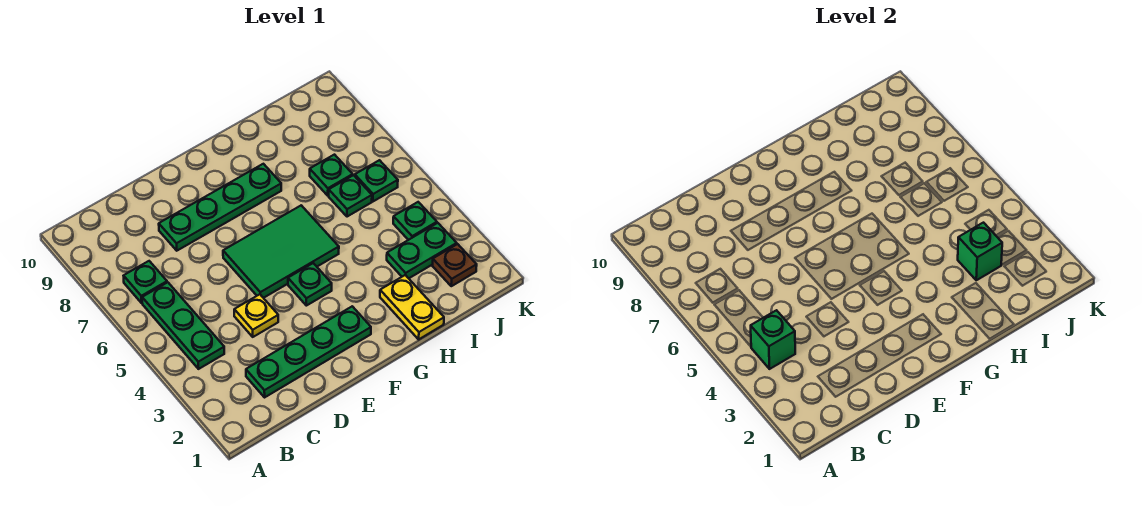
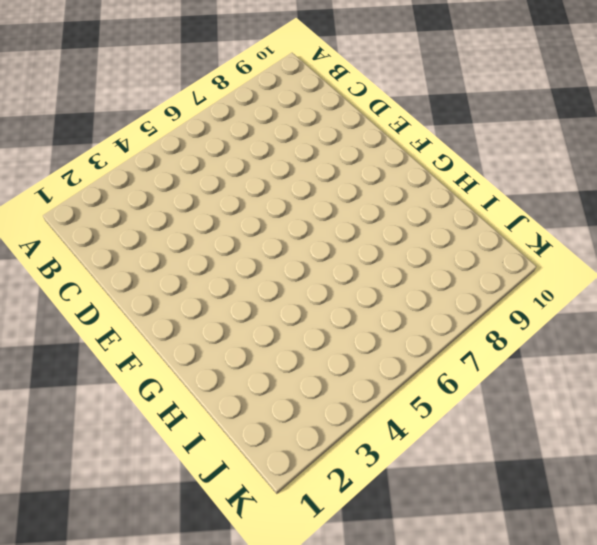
none -> green 1x3 plate [142,282,224,369]
none -> green 1x1 plate [124,261,167,303]
none -> green 1x4 plate [246,306,371,397]

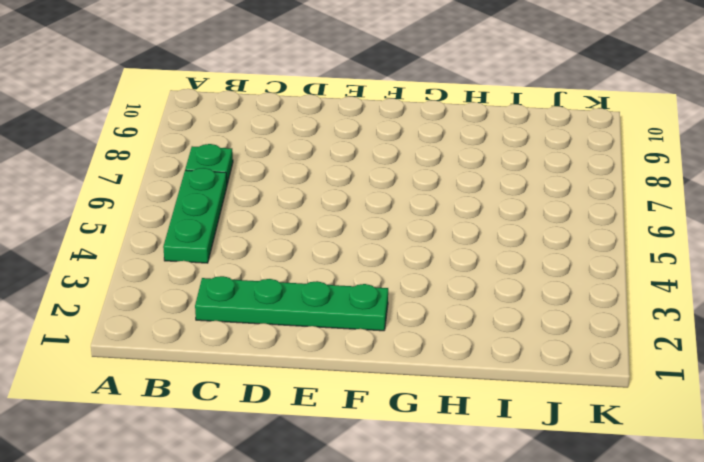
none -> yellow 1x1 plate [234,294,278,337]
none -> green 1x4 plate [159,164,281,251]
none -> green 2x3 tile [223,205,339,298]

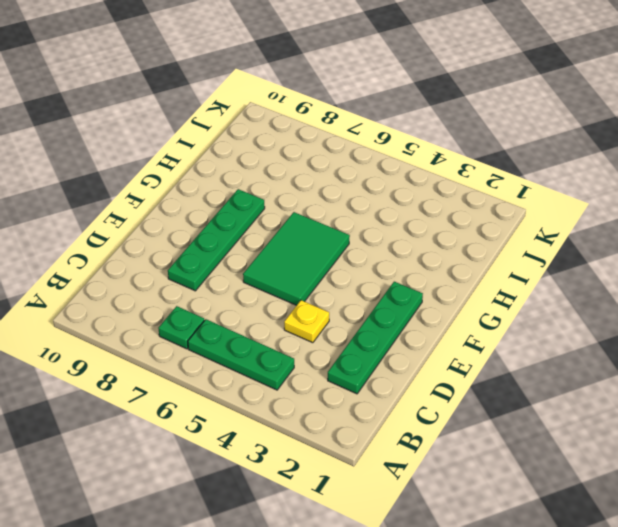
none -> green 1x1 plate [288,263,332,306]
none -> yellow 1x2 plate [380,275,444,339]
none -> green 1x2 plate [387,223,457,278]

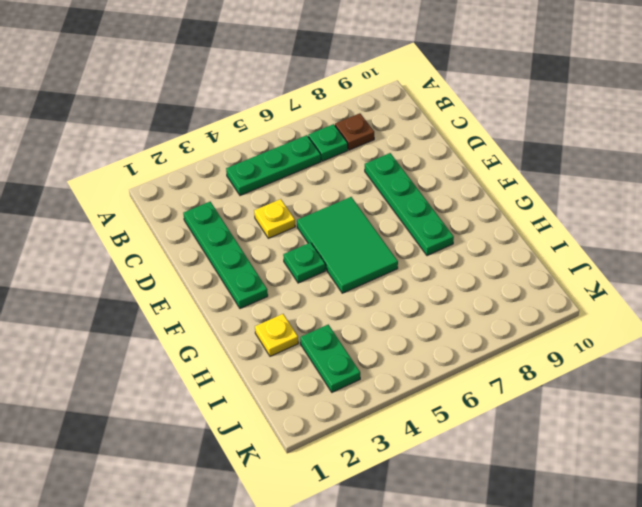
brown 1x1 plate [335,113,374,150] -> brown 1x1 plate moved to [432,244,477,286]
yellow 1x1 plate [255,314,298,356] -> yellow 1x2 plate [380,275,444,339]
none -> green 1x1 plate [329,175,372,217]
none -> green 1x1 plate [310,155,353,196]
none -> green 1x1 plate [393,202,437,240]

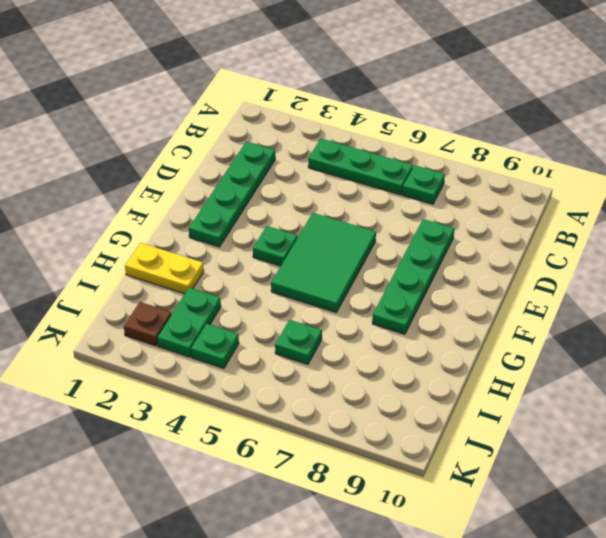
none -> yellow 1x1 plate [234,294,278,337]
none -> green 1x1 plate [310,155,353,196]
none -> green 1x1 plate [355,160,398,201]

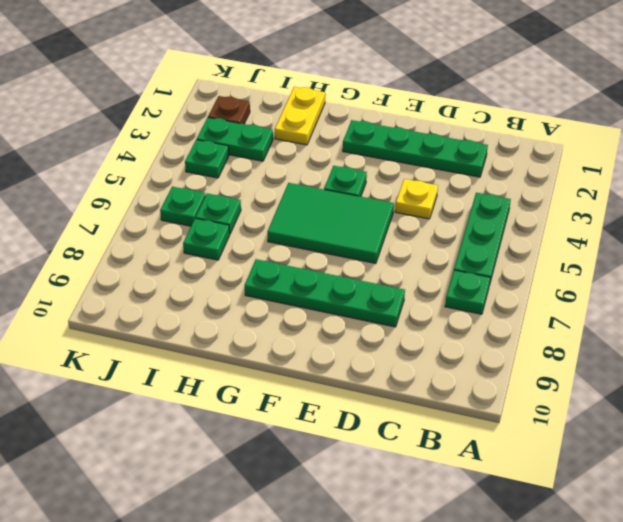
none -> green 1x1 brick [751,310,795,369]
none -> green 1x1 brick [958,223,1002,280]

